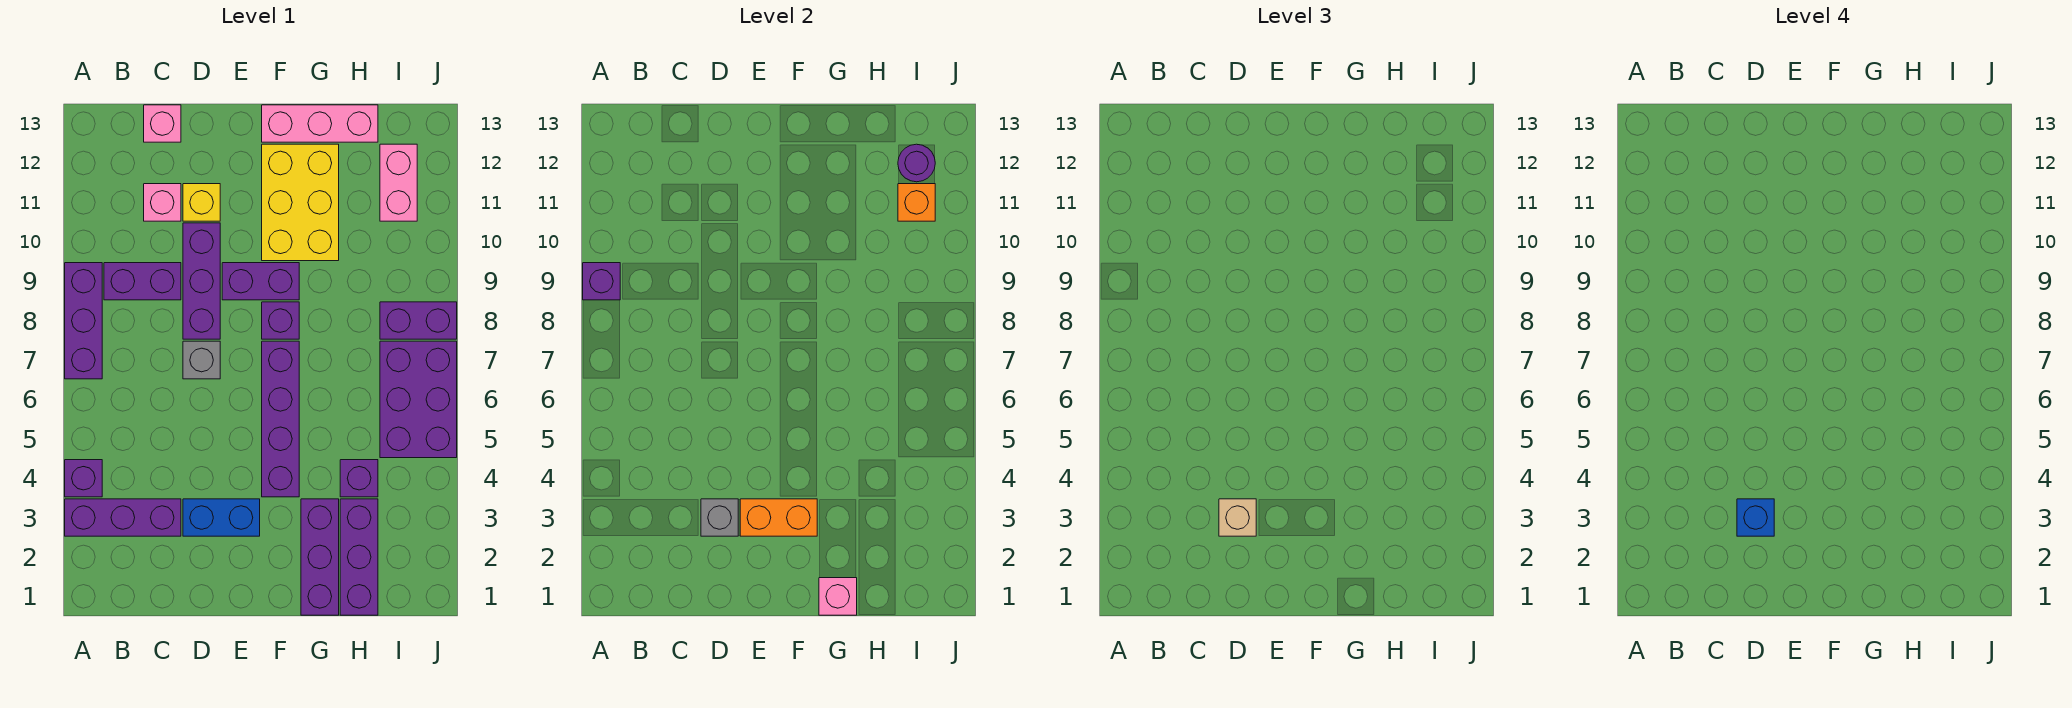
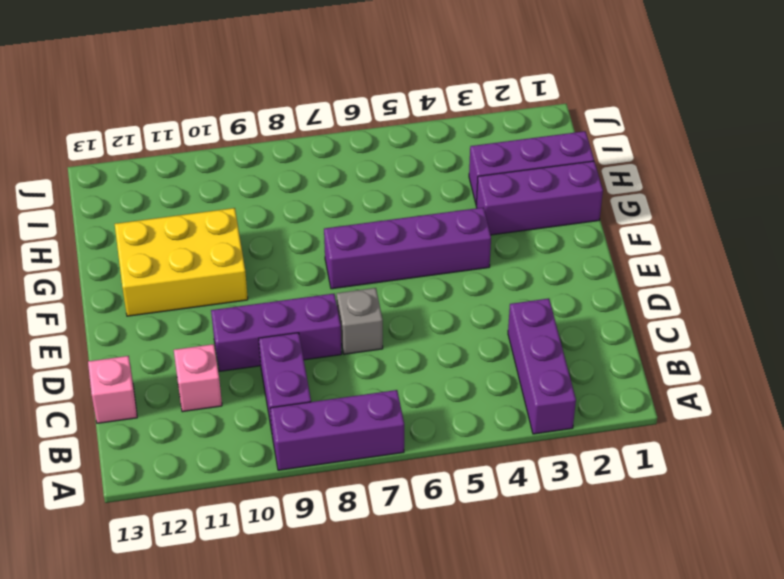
none -> purple 1x1 brick [65,460,102,497]
none -> blue 1x2 brick [183,499,260,536]
none -> yellow 1x1 brick [183,184,220,221]

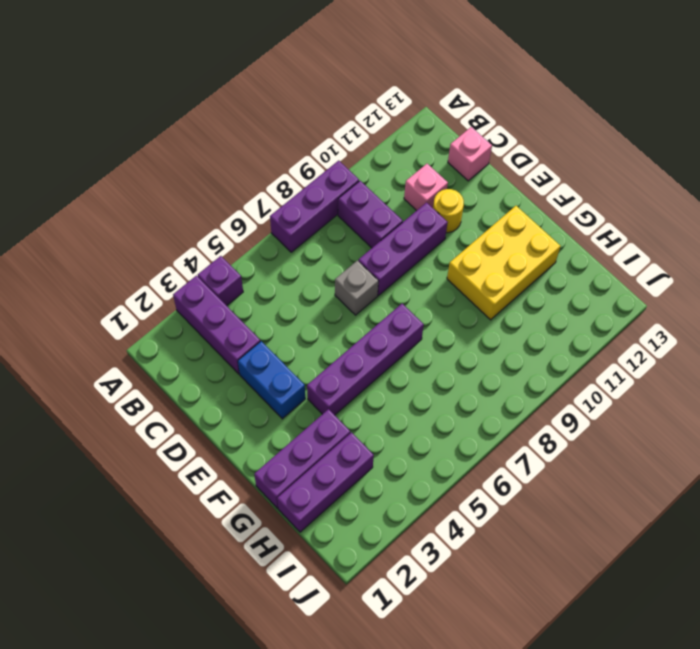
yellow 1x1 round brick [433,189,464,233] -> yellow 1x1 brick [183,184,220,221]
none -> purple 1x2 brick [222,263,299,300]
none -> purple 1x1 brick [262,302,299,339]
none -> pink 1x3 brick [262,105,378,142]

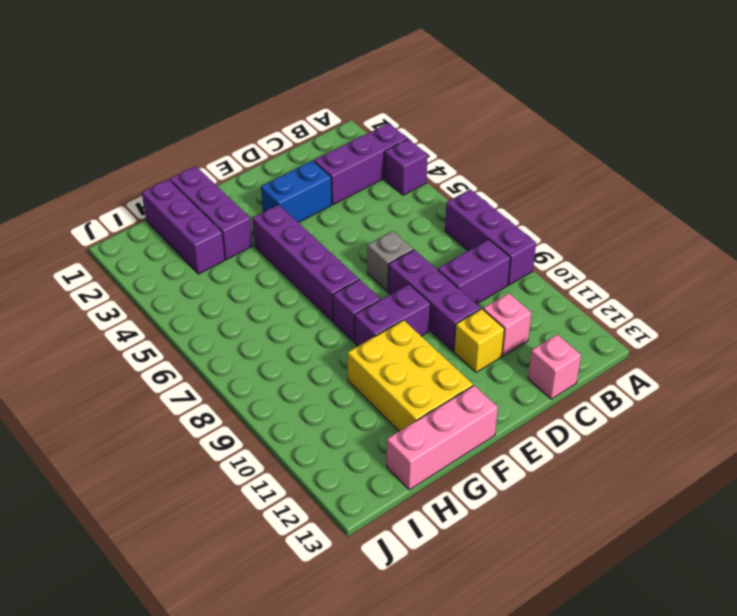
none -> purple 1x1 brick [340,460,378,497]
none -> purple 2x3 brick [380,341,457,458]
none -> purple 1x2 brick [380,302,457,339]

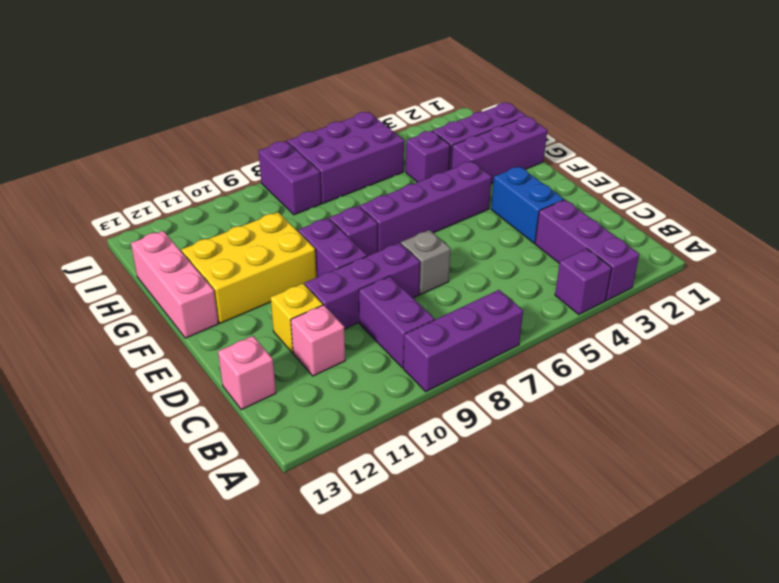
none -> pink 1x2 brick [380,144,417,221]
none -> purple 1x1 brick [583,263,620,300]
none -> grey 1x1 brick [701,499,738,536]

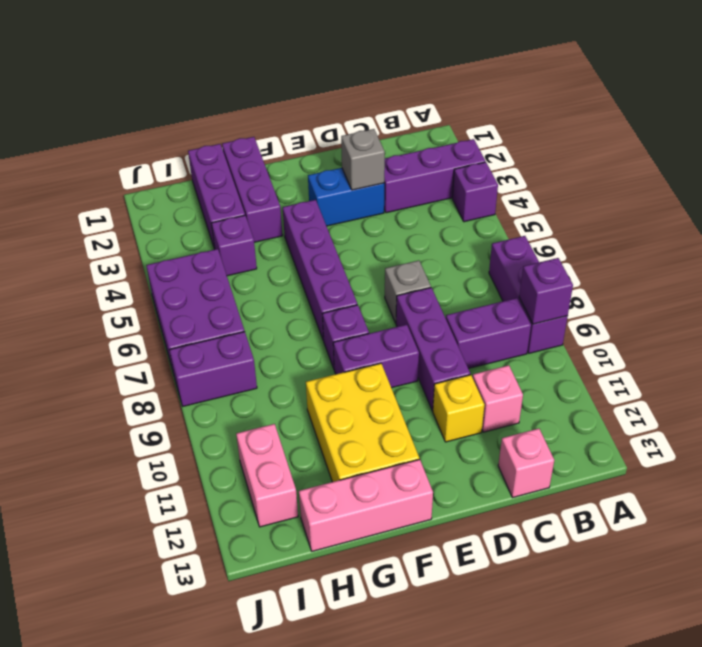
none -> orange 1x2 brick [740,499,817,536]
none -> pink 1x1 brick [819,578,857,615]
none -> orange 1x1 brick [898,184,935,221]

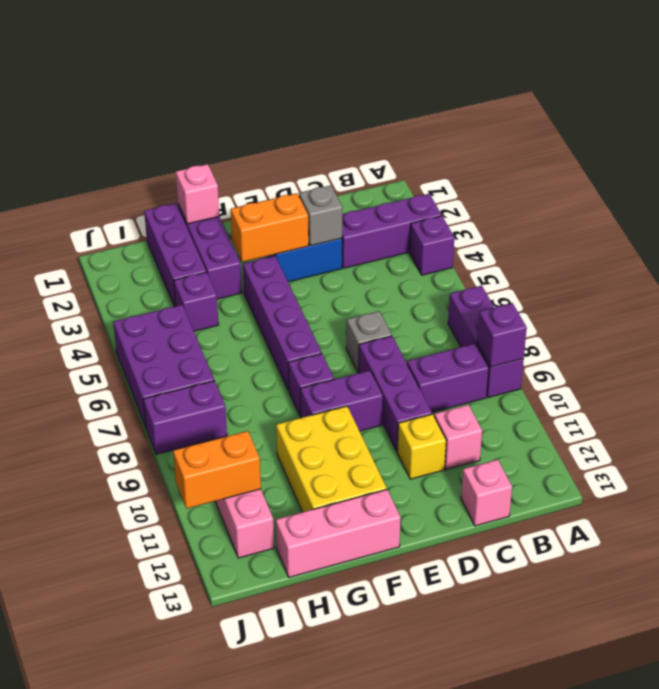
orange 1x2 brick [173,431,261,509] -> orange 1x1 brick [898,184,935,221]
none -> purple 1x1 round brick [898,144,935,182]
none -> tan 1x1 brick [1219,499,1256,536]
none -> blue 1x1 brick [1737,499,1774,536]

